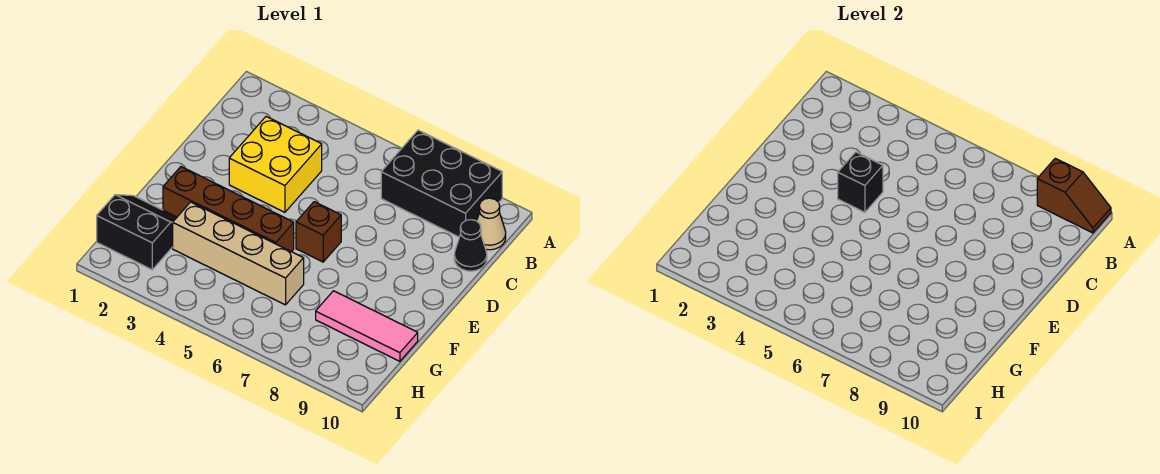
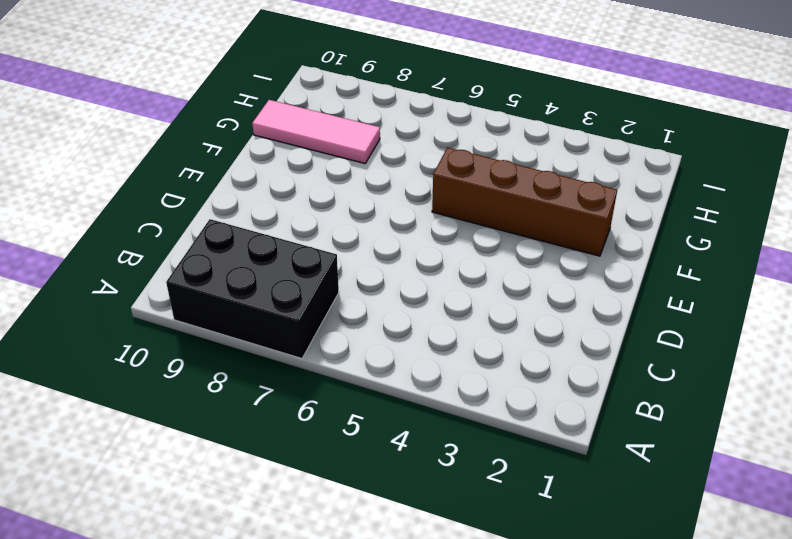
none -> tan 1x1 cone [477,198,506,250]
none -> yellow 2x2 brick [229,117,322,212]

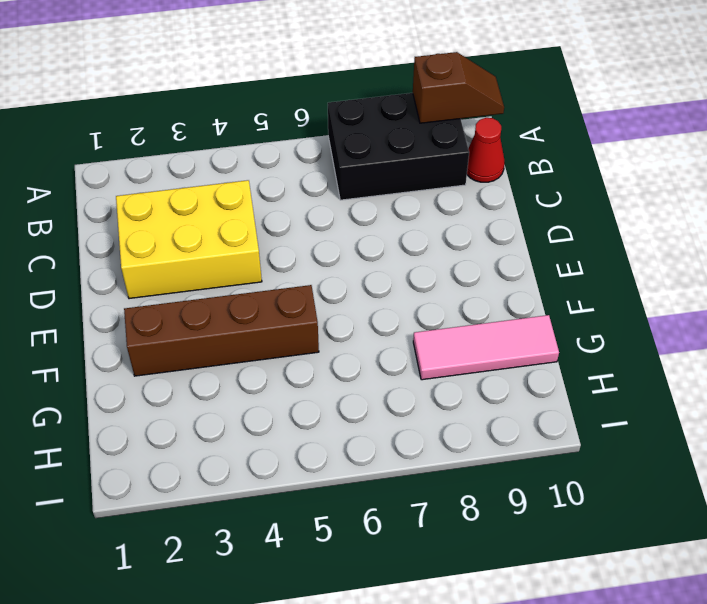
red 1x1 cone [467,118,505,182] -> tan 1x1 cone [477,198,506,250]
yellow 2x3 brick [116,180,262,299] -> yellow 2x2 brick [229,117,322,212]
none -> black 1x1 cone [454,220,487,271]
none -> brown 1x1 brick [296,202,341,262]

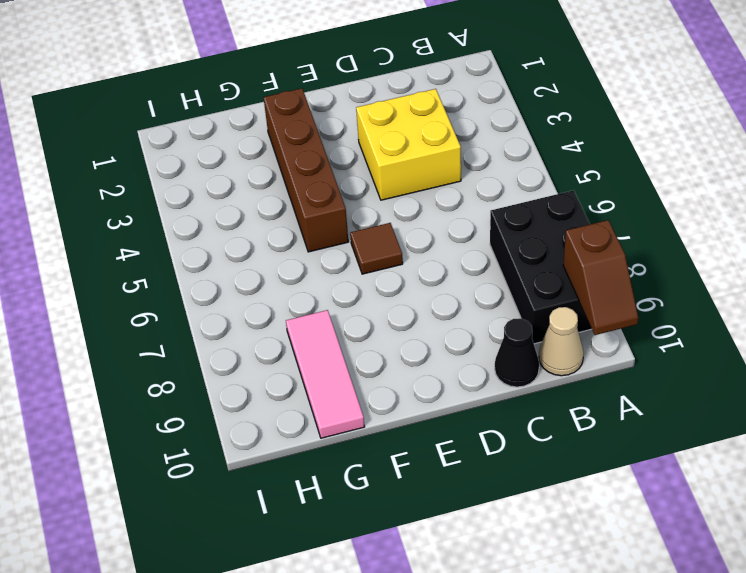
brown 1x1 tile [350,223,403,274] -> brown 1x1 brick [296,202,341,262]
none -> black 2x2 slope [97,195,177,270]
none -> tan 1x4 brick [173,202,304,305]

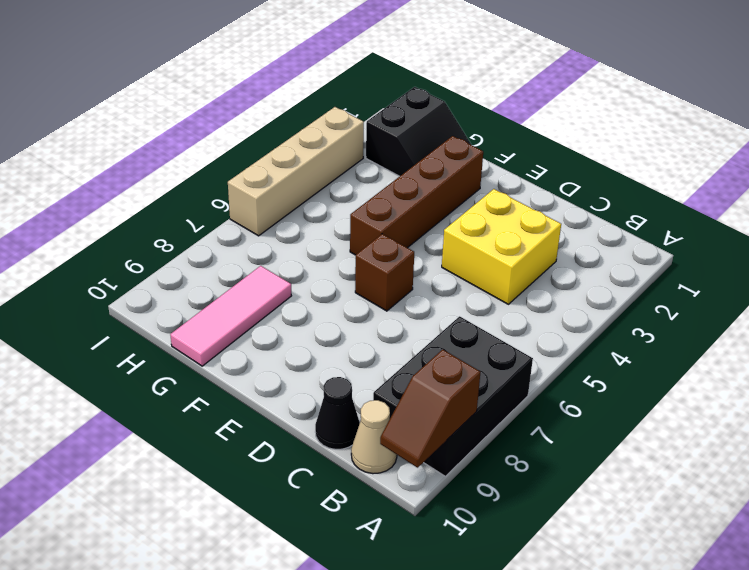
tan 1x4 brick [228,107,364,236] -> tan 1x4 brick moved to [173,202,304,305]
none -> black 1x1 brick [838,152,883,212]

